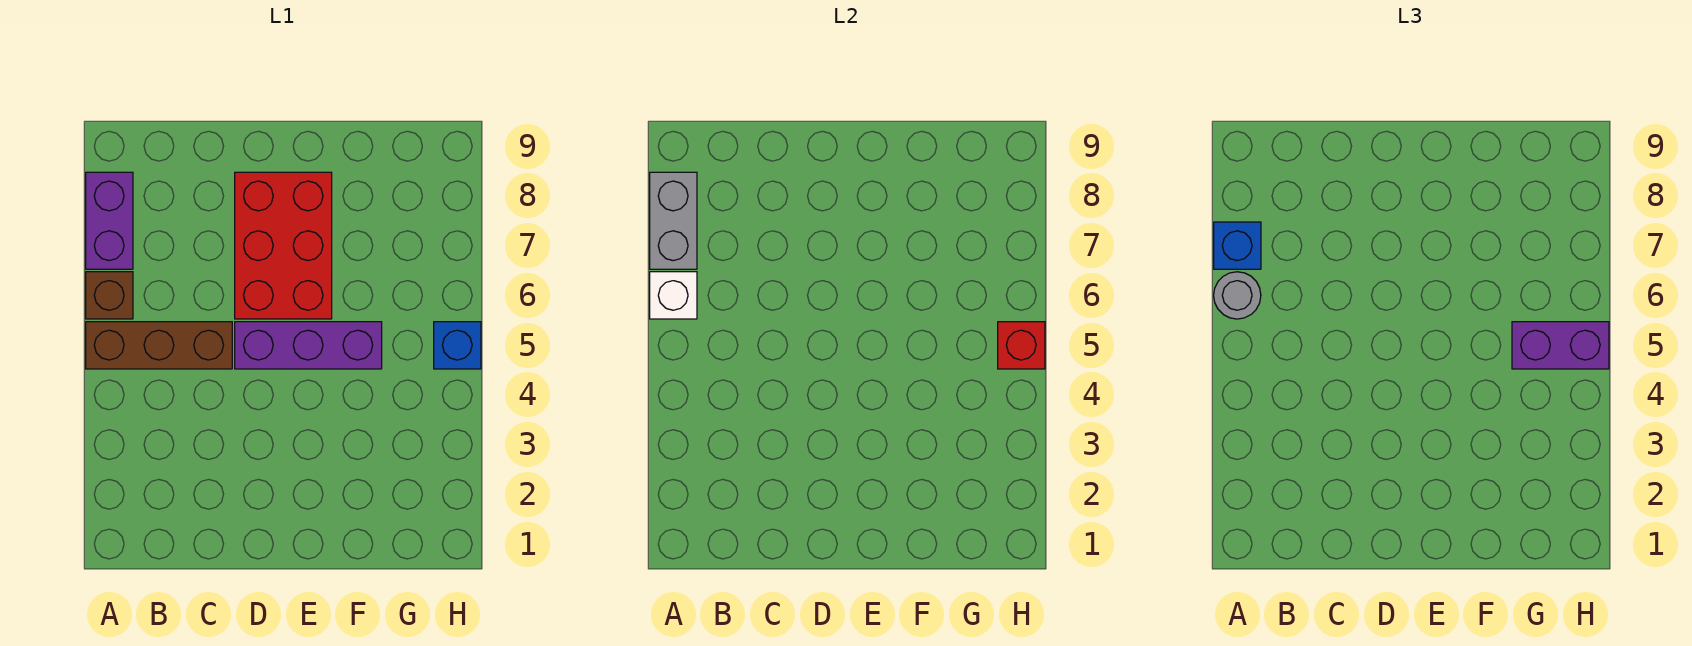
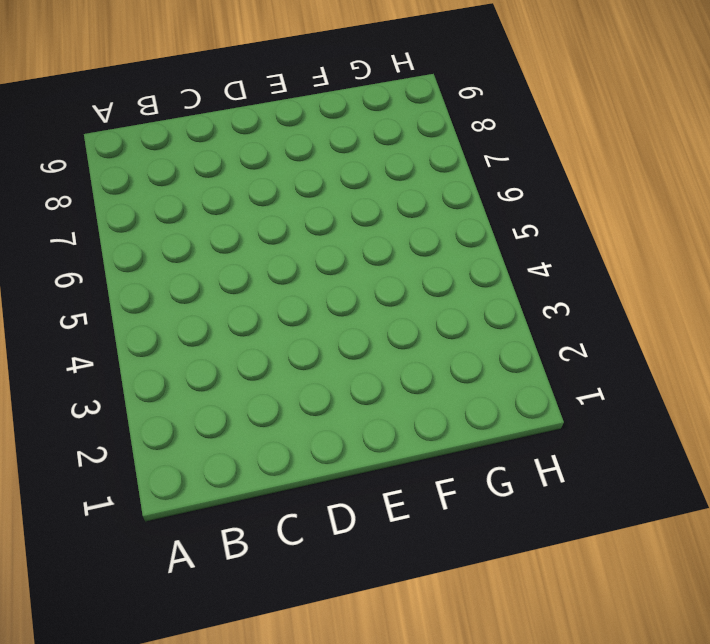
none -> brown 1x3 brick [86,322,232,369]
none -> brown 1x1 brick [86,272,133,319]
none -> purple 1x2 brick [86,172,133,269]

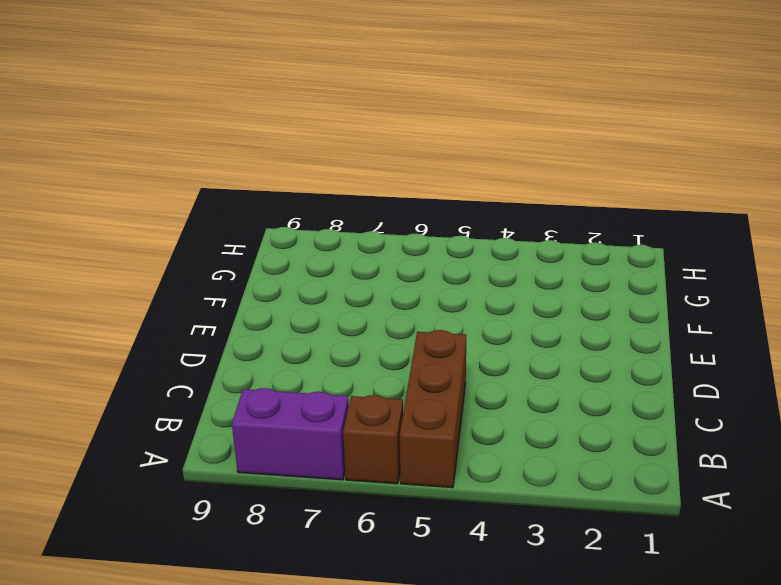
none -> purple 1x3 brick [235,322,382,369]
none -> red 2x3 brick [235,172,332,319]
none -> blue 1x1 brick [434,322,481,369]

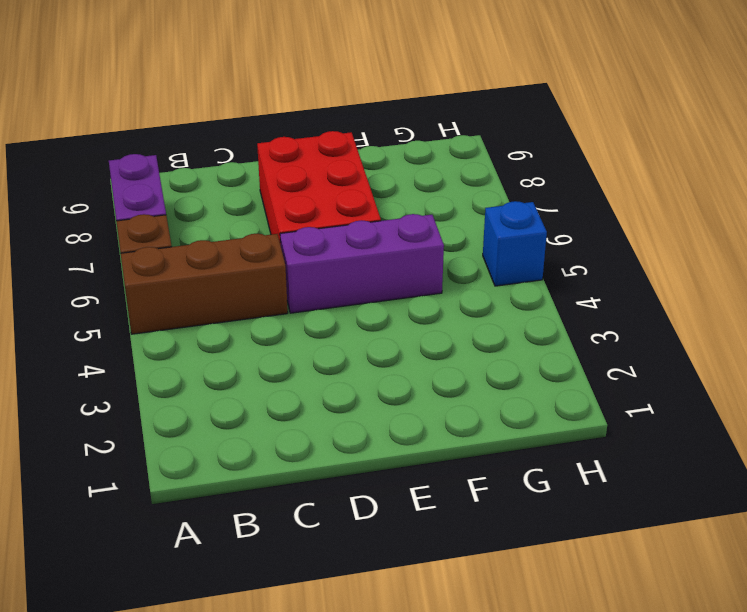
none -> white 1x1 brick [650,272,697,319]
none -> grey 1x2 brick [650,172,697,269]
none -> red 1x1 brick [998,322,1045,369]

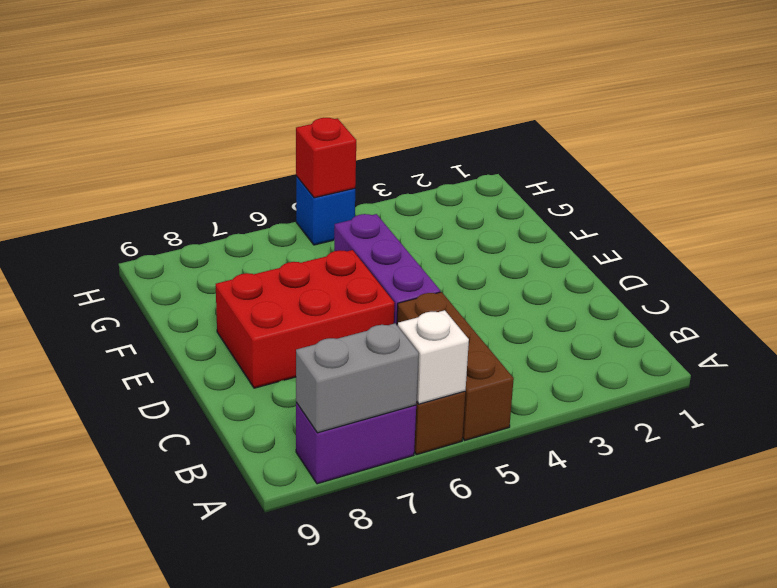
none -> grey 1x1 round brick [1214,272,1261,319]
none -> blue 1x1 brick [1214,222,1261,269]
none -> purple 1x2 brick [1512,322,1609,369]

